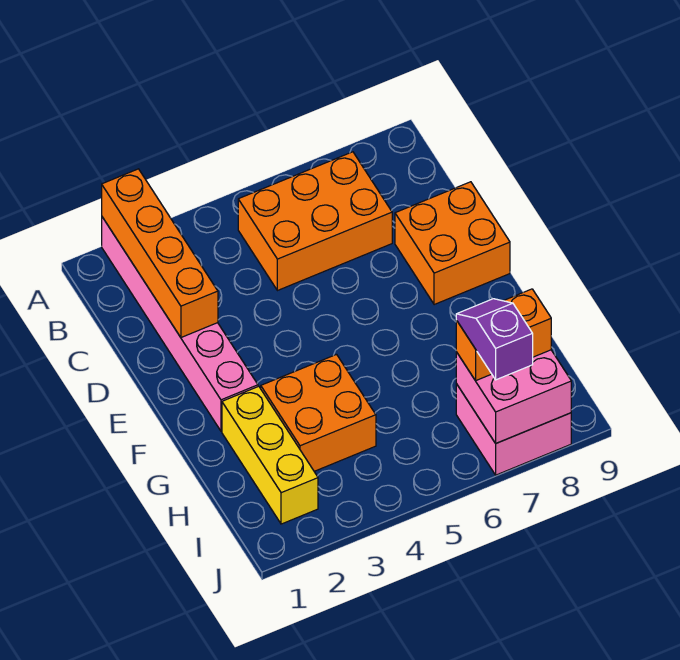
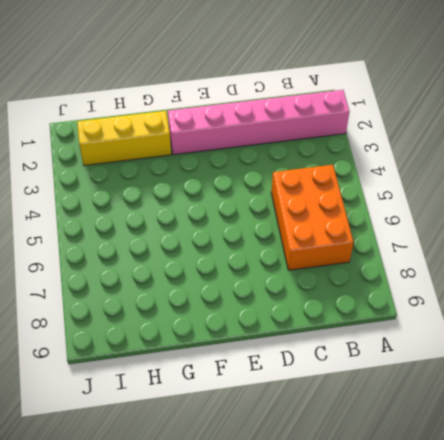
none -> orange 2x2 brick [395,182,510,305]
none -> orange 2x2 brick [261,355,376,471]

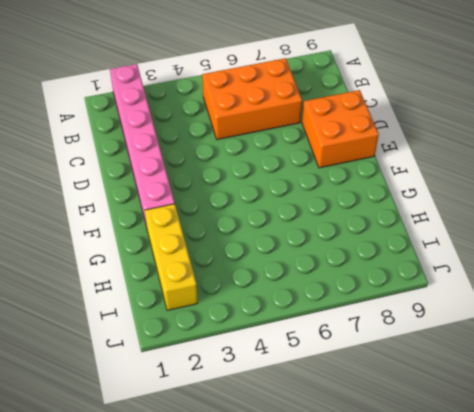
none -> orange 2x2 brick [261,355,376,471]
none -> pink 2x2 brick [456,384,571,475]

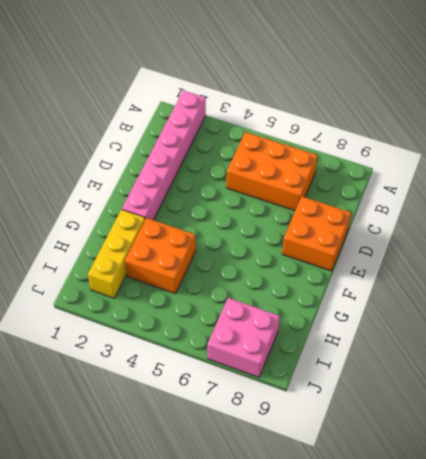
none -> orange 1x4 brick [102,169,218,337]
none -> pink 2x2 brick [456,350,571,443]

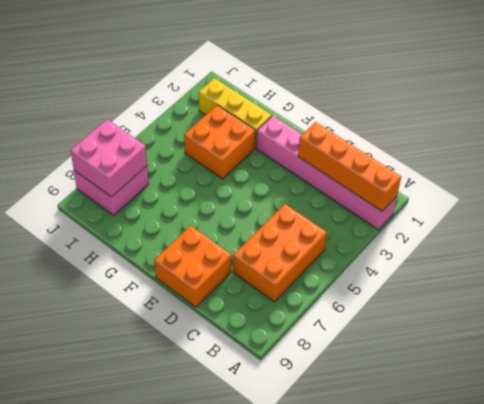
none -> orange 1x2 brick [456,289,551,381]
none -> purple 1x2 slope [456,299,533,380]

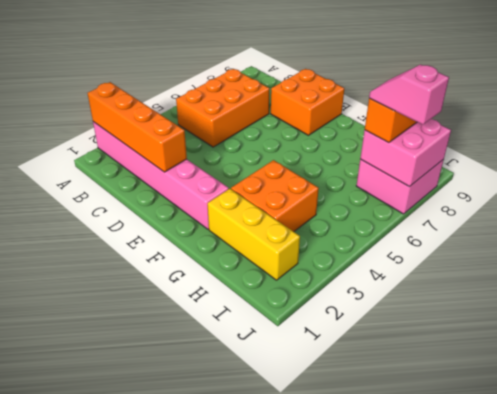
pink 1x2 slope [369,65,449,125] -> purple 1x2 slope [456,299,533,380]

